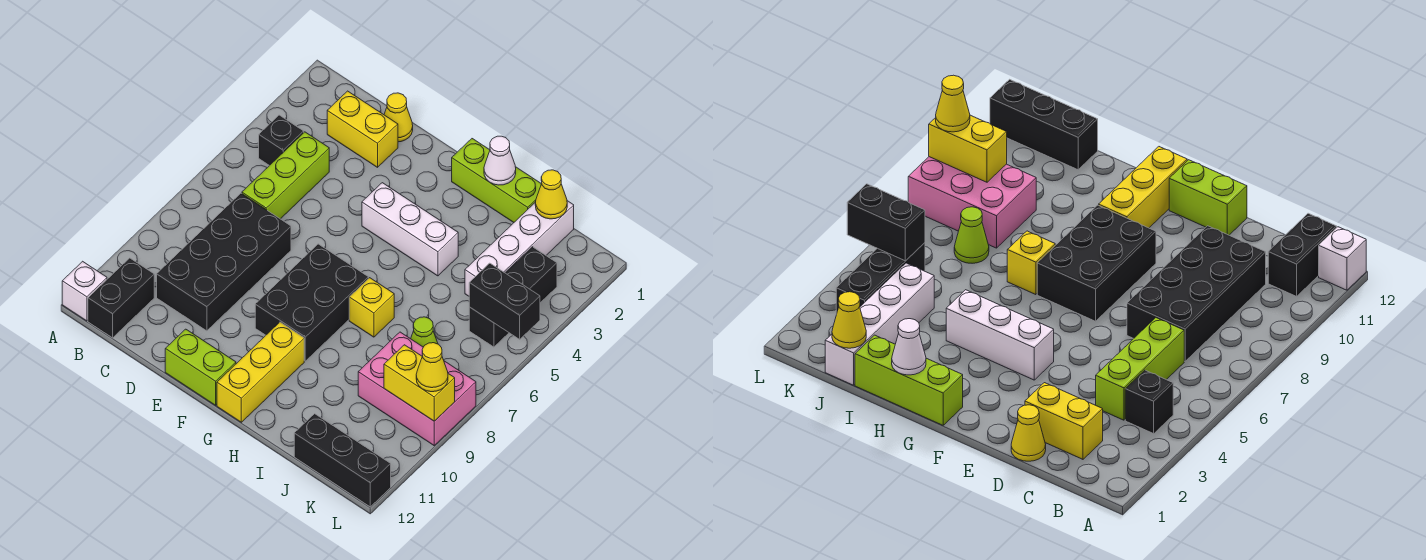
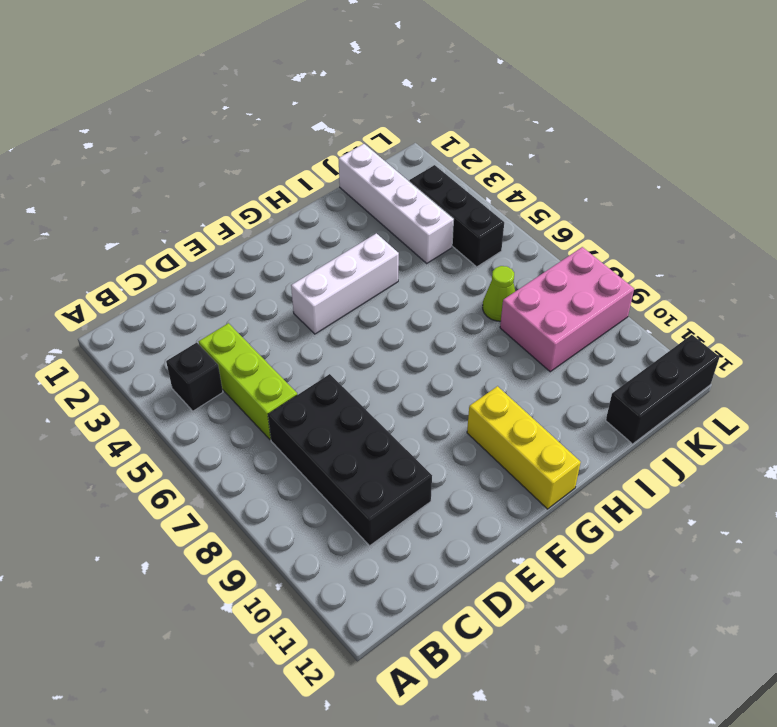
none -> white 1x1 brick [62,261,107,321]
none -> black 1x2 brick [88,258,154,338]
none -> yellow 1x2 brick [327,91,398,167]

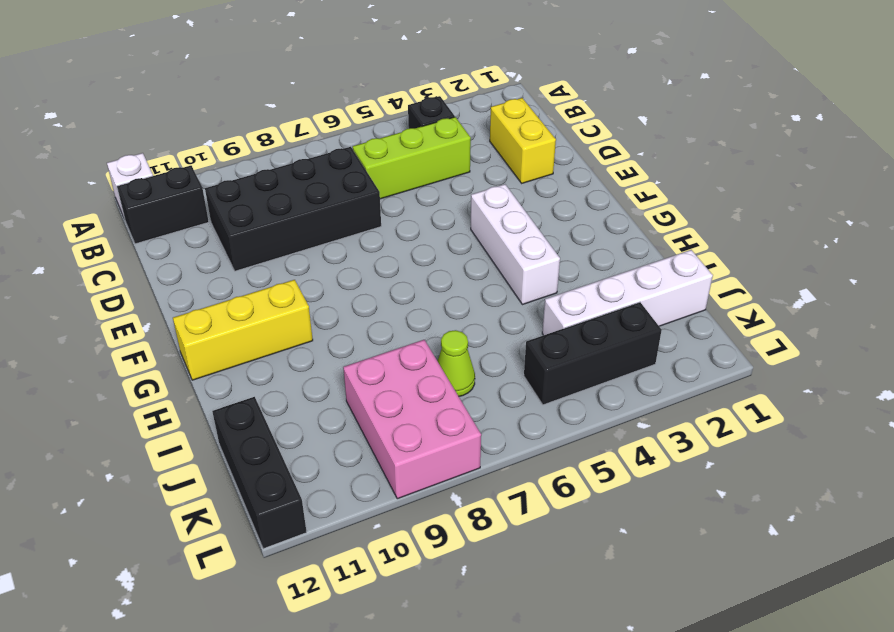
none -> yellow 1x1 cone [384,93,413,142]
none -> lime 1x2 brick [165,329,236,405]
none -> black 2x3 brick [255,244,368,361]

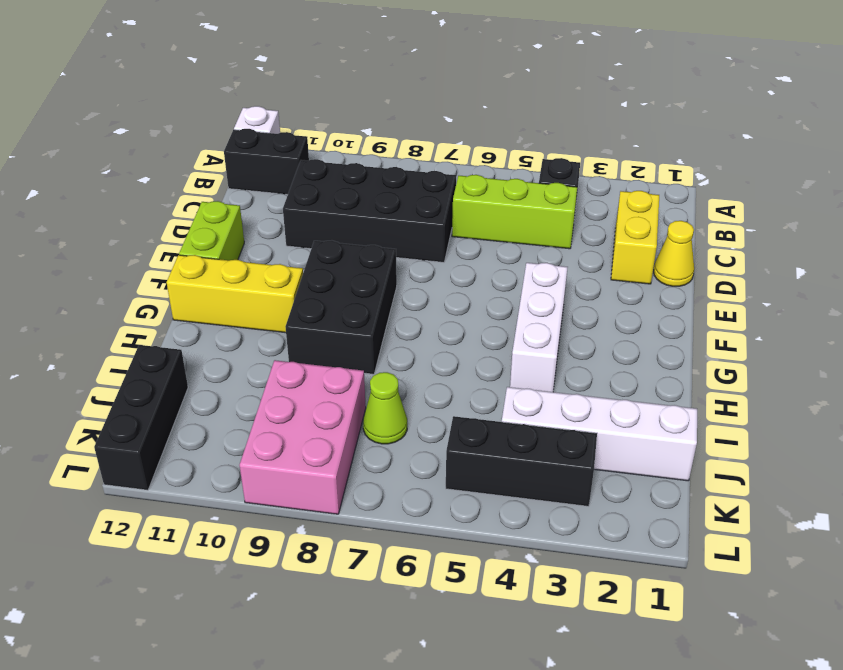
black 2x3 brick [286,241,397,374] -> black 2x3 brick turned to [255,244,368,361]
none -> lime 1x3 brick [452,139,541,222]
none -> yellow 1x1 brick [349,278,394,337]
none -> white 1x1 cone [484,136,516,185]

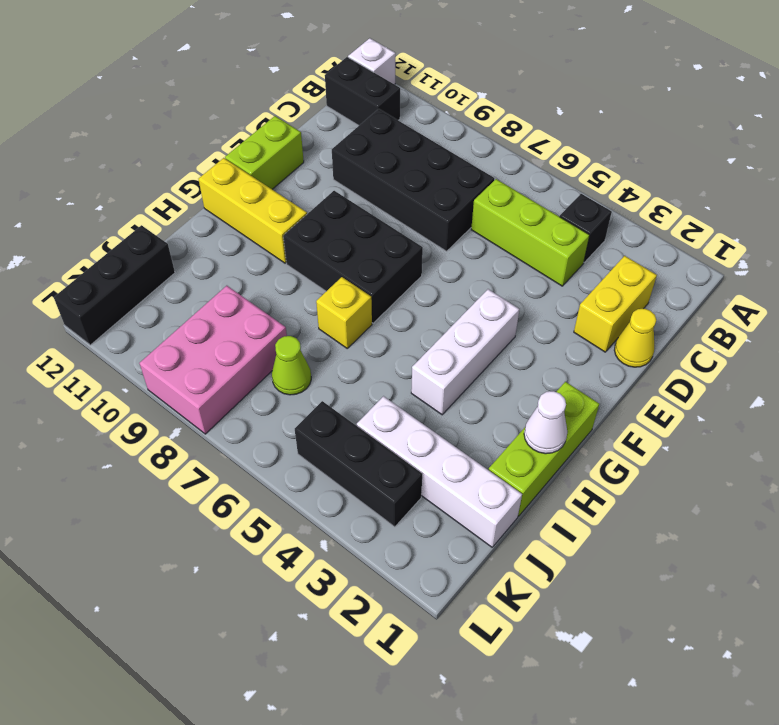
none -> yellow 1x1 cone [535,170,567,219]
none -> black 1x2 brick [469,263,540,339]
none -> yellow 1x2 brick [384,345,455,421]

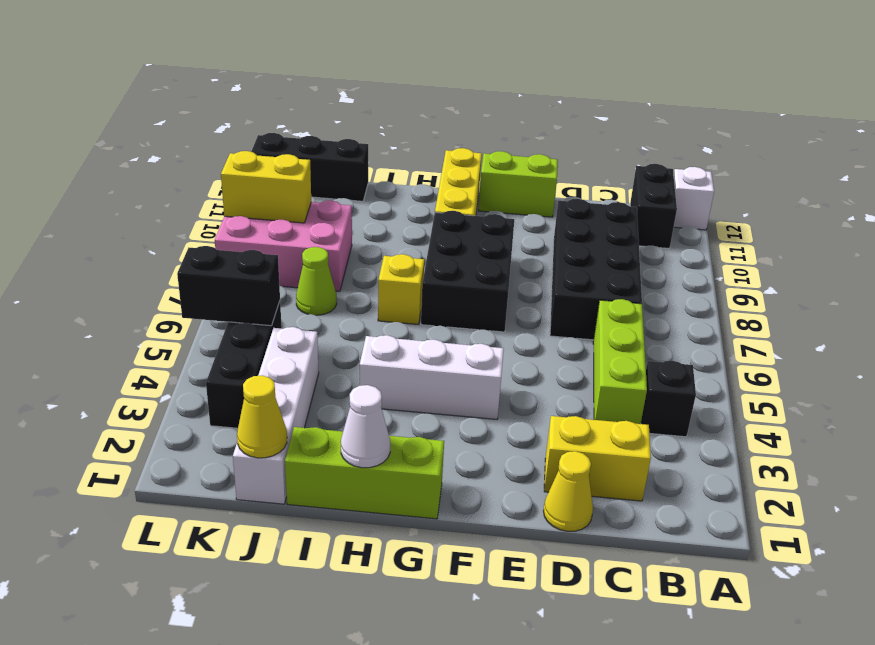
none -> yellow 1x1 cone [416,343,448,392]

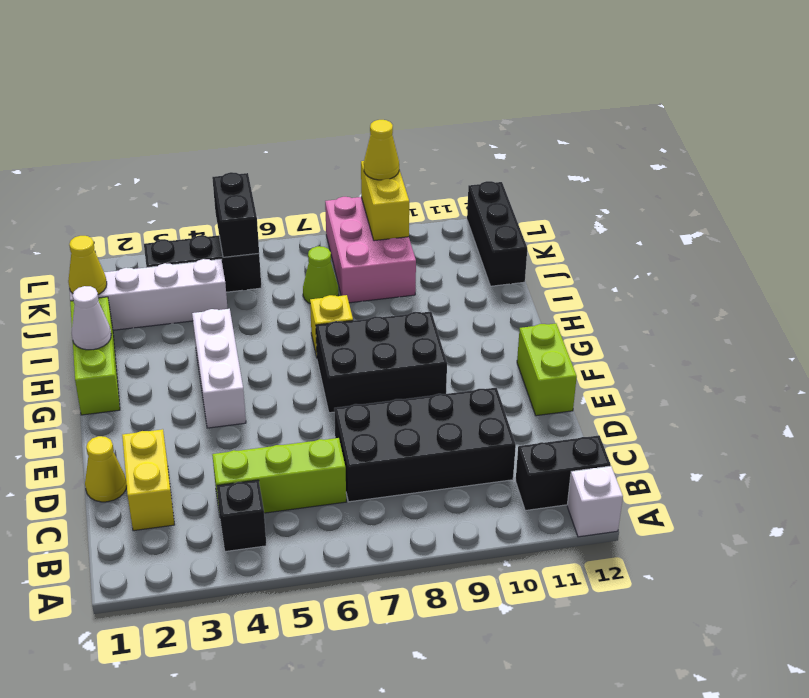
none -> yellow 1x3 brick [217,322,304,422]

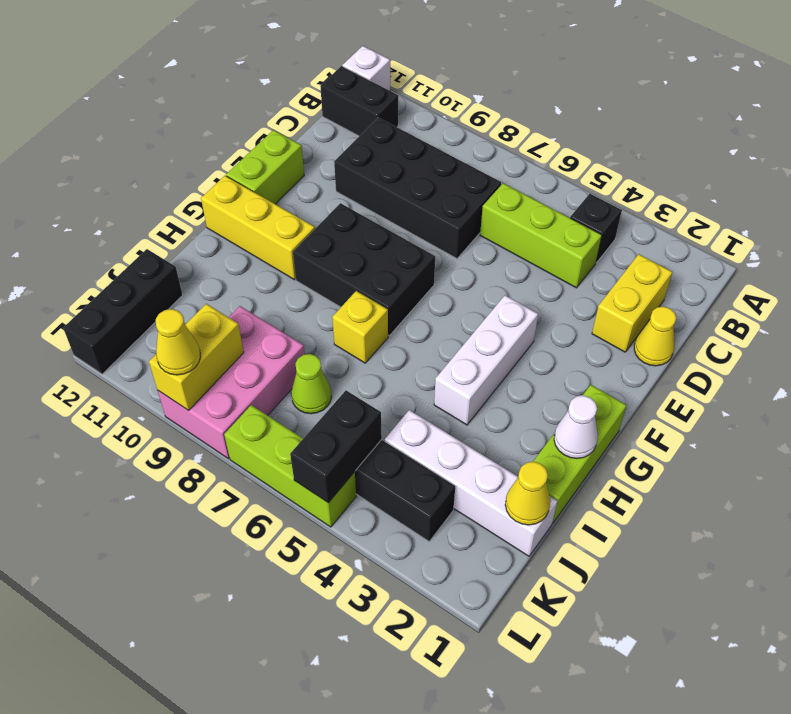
lime 1x3 brick [224,405,356,527] -> none

